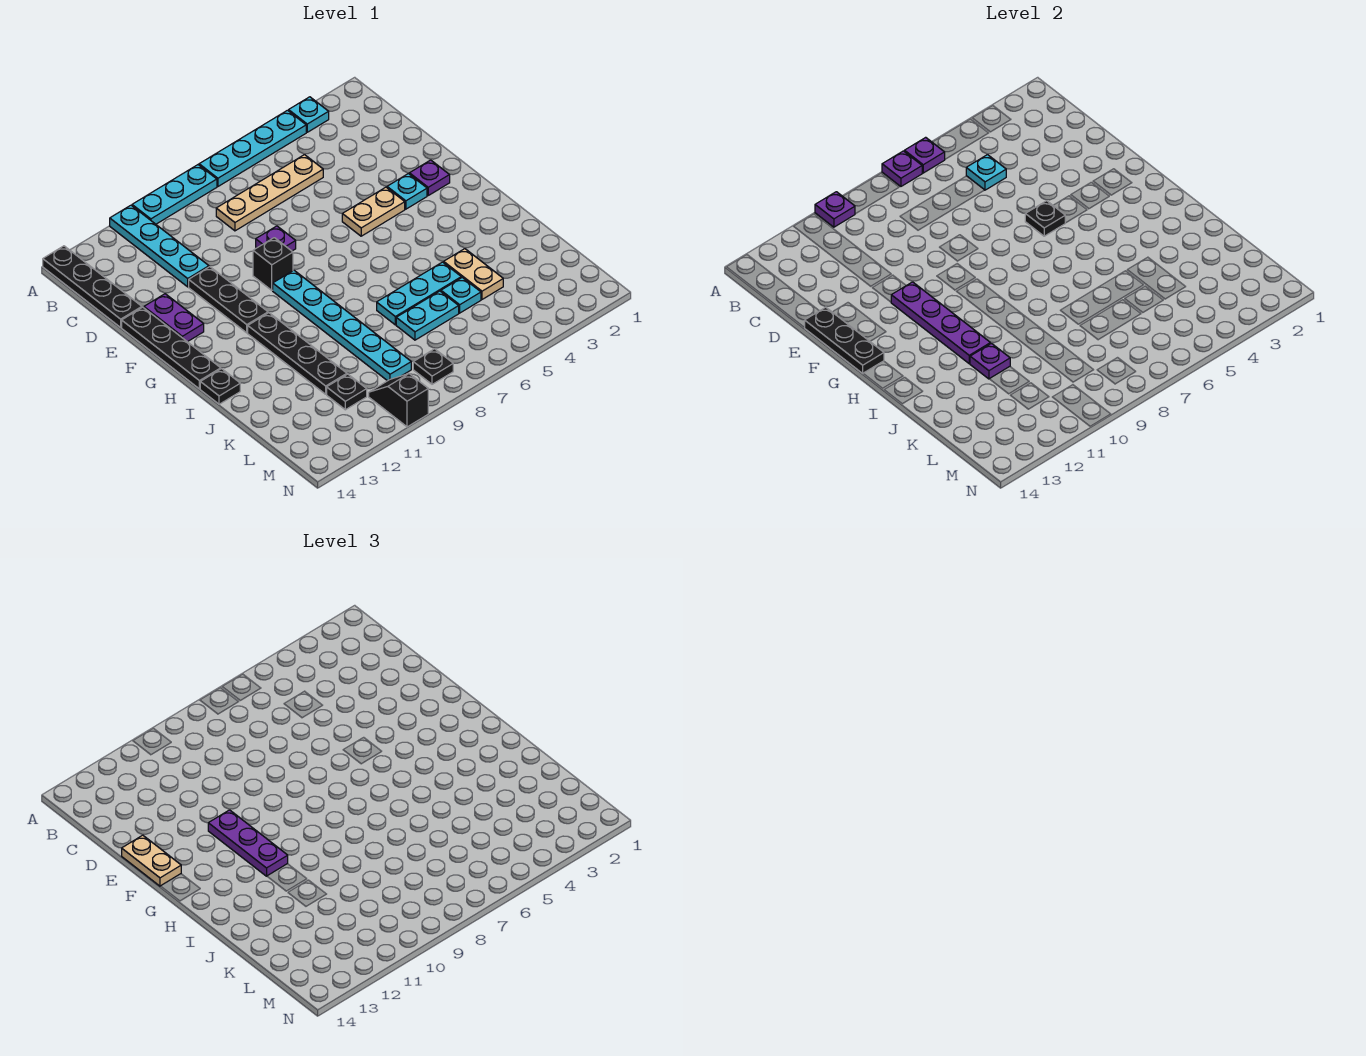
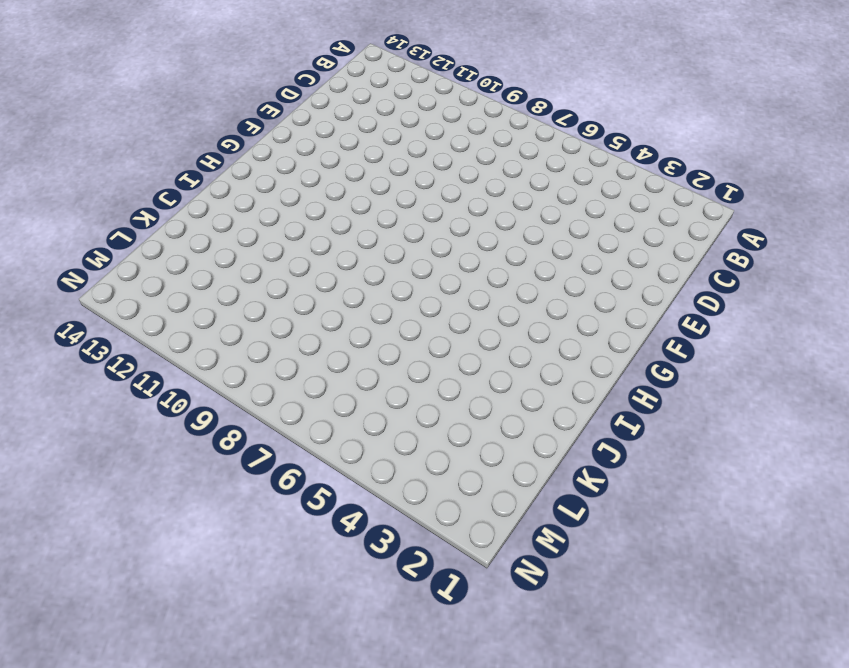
none -> cyan 1x1 plate [289,97,329,132]
none -> cyan 1x4 plate [199,110,306,186]
none -> cyan 1x3 plate [132,165,217,224]
none -> cyan 1x4 plate [110,205,209,287]

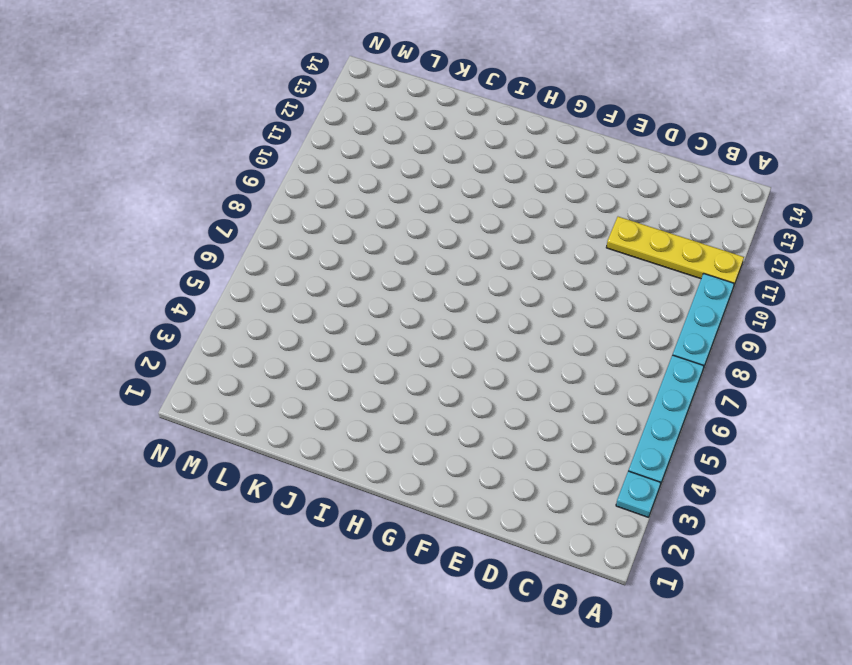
yellow 1x4 plate [606,217,744,285] -> cyan 1x4 plate [110,205,209,287]
none -> black 1x4 plate [43,246,142,327]
none -> tan 1x4 plate [216,155,323,231]
none -> purple 1x1 plate [256,226,296,251]
none -> black 1x3 plate [189,267,268,333]

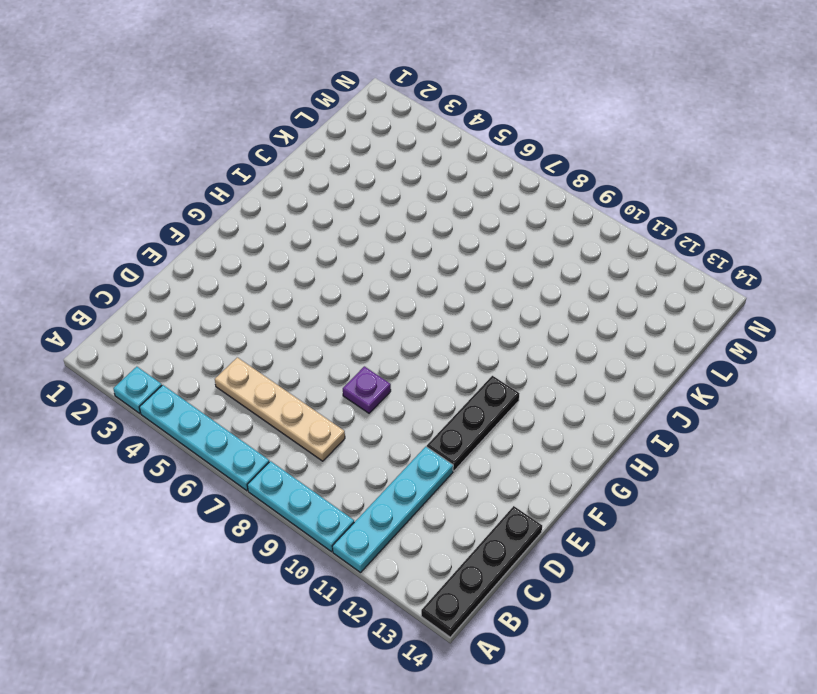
none -> purple 1x2 plate [144,294,204,342]
none -> black 1x4 plate [122,307,221,389]
none -> purple 1x1 plate [409,160,450,195]
none -> cyan 1x1 plate [387,174,427,209]

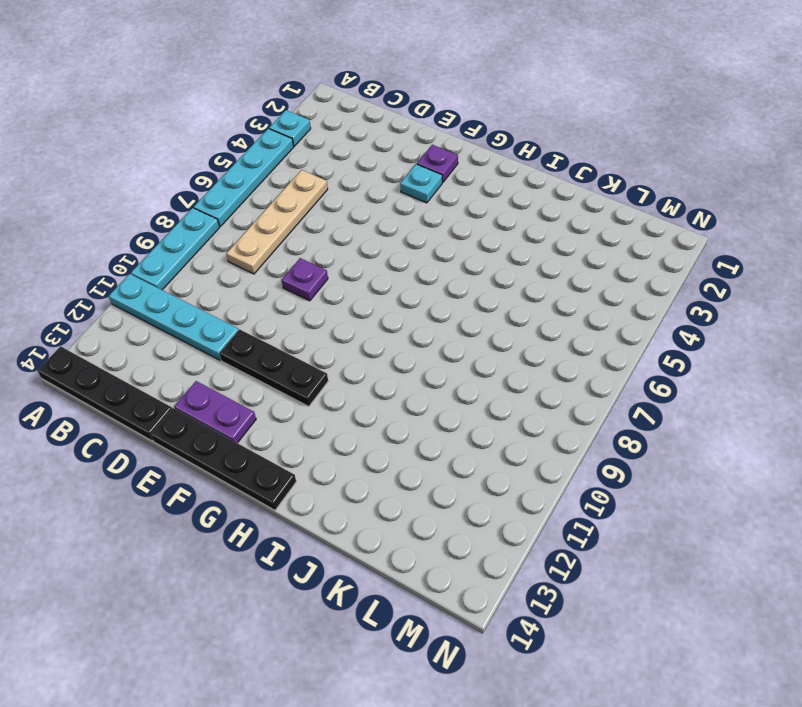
none -> tan 1x2 plate [342,187,405,236]
none -> black 1x1 brick [253,238,293,290]
none -> cyan 1x6 plate [273,270,411,381]
none -> black 1x4 plate [248,313,347,394]

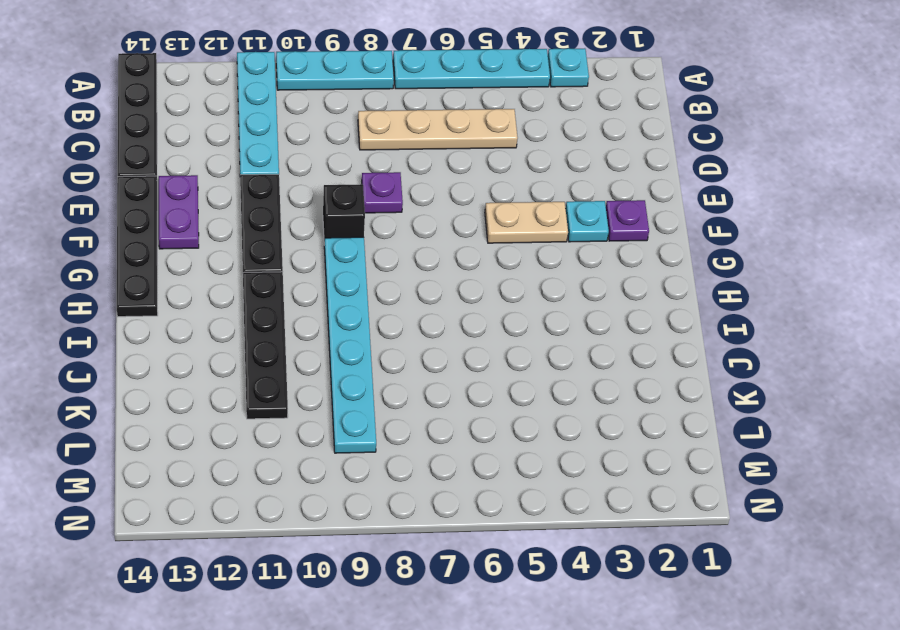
none -> black 1x1 plate [200,369,240,404]
none -> tan 1x2 plate [444,249,503,299]
none -> cyan 1x3 plate [377,262,461,325]
none -> cyan 1x1 plate [441,278,481,313]

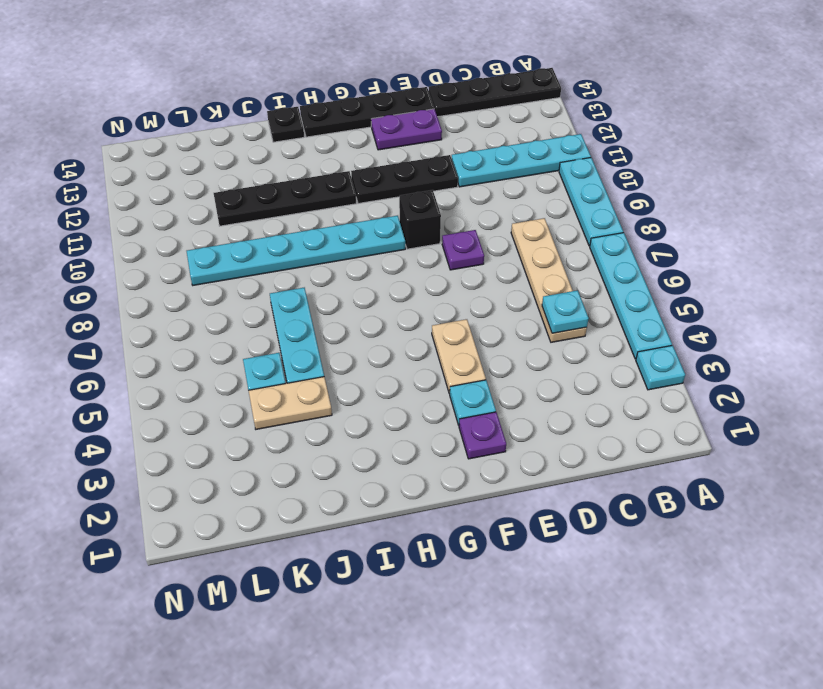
none -> cyan 1x2 plate [396,291,459,340]
none -> black 1x1 plate [327,374,367,410]
none -> black 1x1 plate [413,349,453,384]
none -> black 1x2 slope [369,374,428,427]

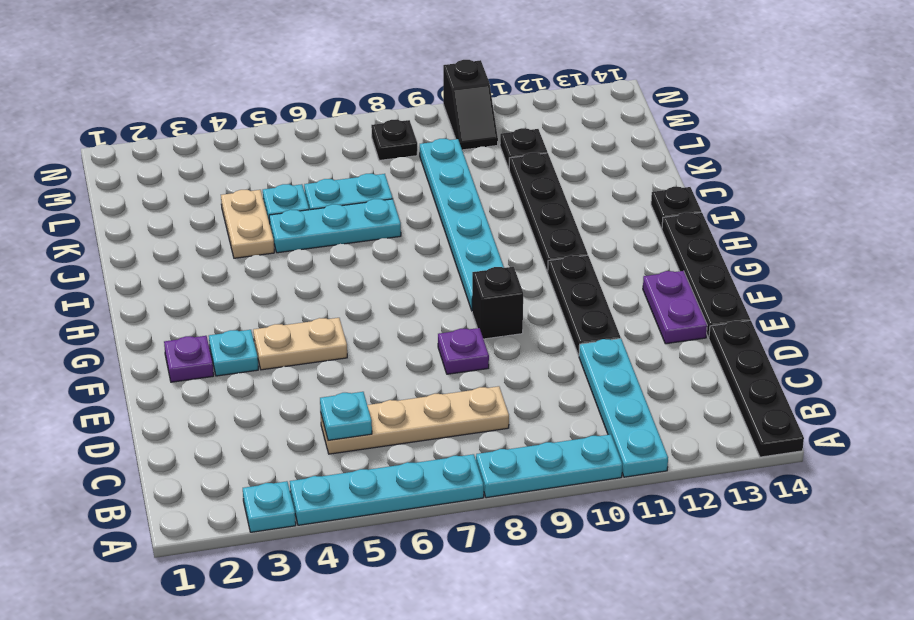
none -> purple 1x1 plate [904,137,945,173]
none -> purple 1x1 plate [882,151,922,186]
none -> purple 1x1 plate [815,192,855,227]
none -> black 1x3 plate [804,307,884,373]

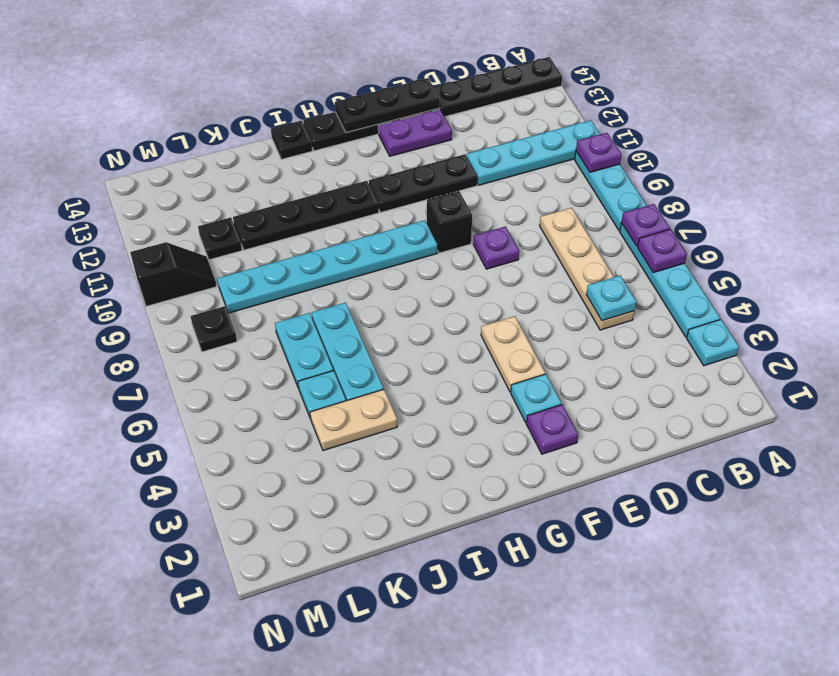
none -> black 1x1 plate [1025,201,1065,236]
none -> purple 1x4 plate [891,282,990,364]
none -> purple 1x1 plate [970,343,1010,379]
none -> tan 1x2 plate [122,835,181,886]

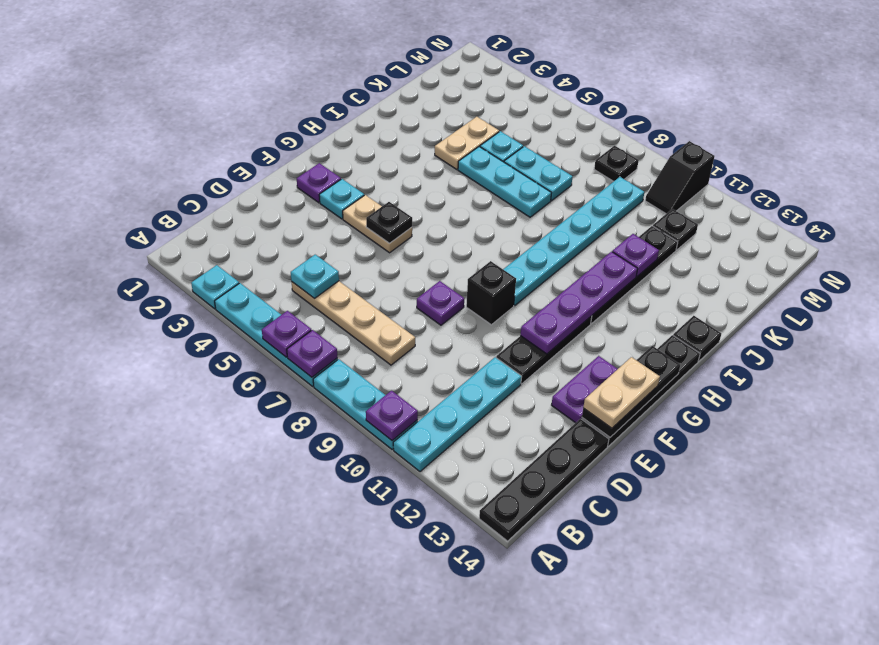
none -> purple 1x3 plate [208,810,288,876]

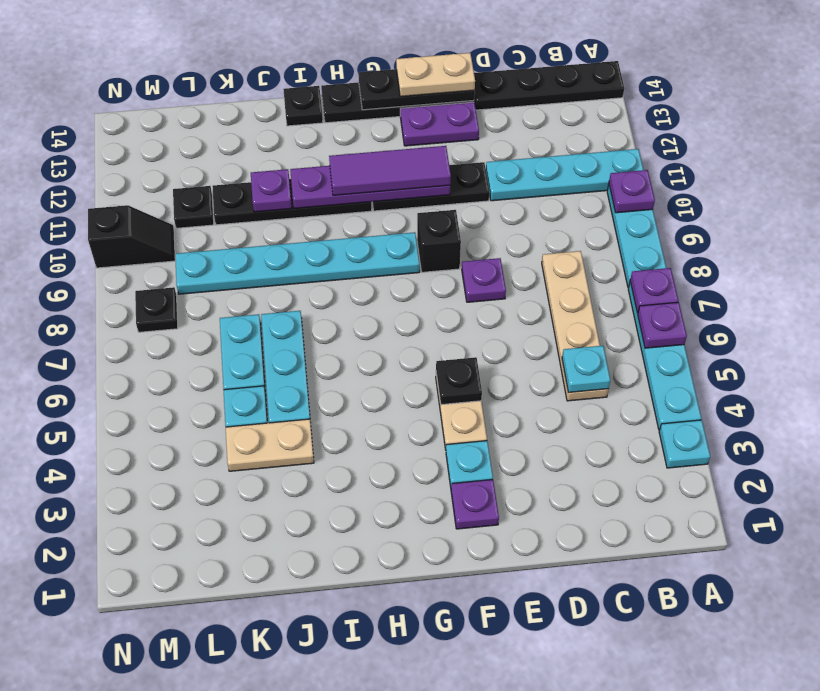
purple 1x3 tile [329,146,451,195] -> purple 1x3 plate [208,810,288,876]

